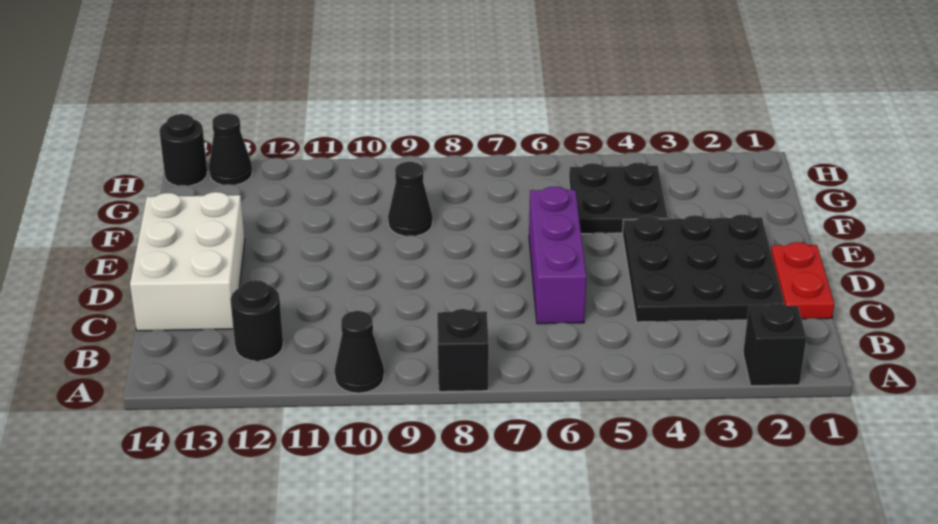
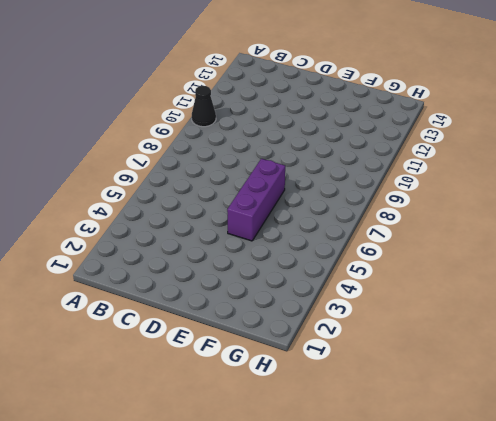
purple 1x3 brick [227,159,285,241] -> purple 1x3 brick turned to [529,187,586,324]
none -> black 1x1 brick [743,303,806,386]
none -> black 1x1 brick [437,309,489,392]
none -> black 1x1 round brick [230,280,283,361]

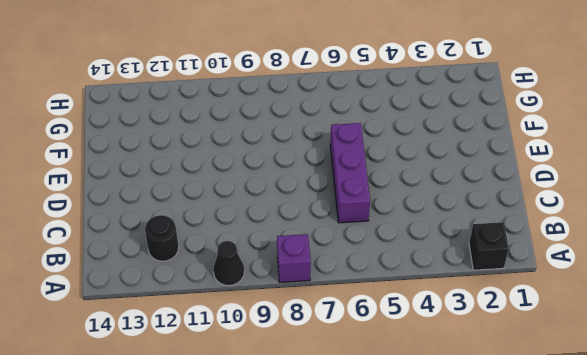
purple 1x1 brick [277,234,311,282] -> black 1x1 brick [437,309,489,392]
none -> red 1x2 plate [771,242,834,319]
none -> black 3x3 plate [623,215,785,322]
none -> white 2x3 brick [130,192,245,331]

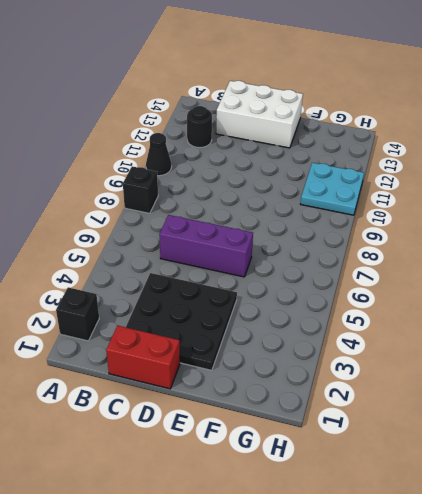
red 1x2 brick [106,325,180,389] -> red 1x2 plate [771,242,834,319]
cyan 2x2 plate [301,163,364,215] -> none
none -> black 2x2 plate [569,163,668,234]
none -> black 1x1 cone [388,162,433,236]
none -> black 1x1 cone [209,113,252,185]

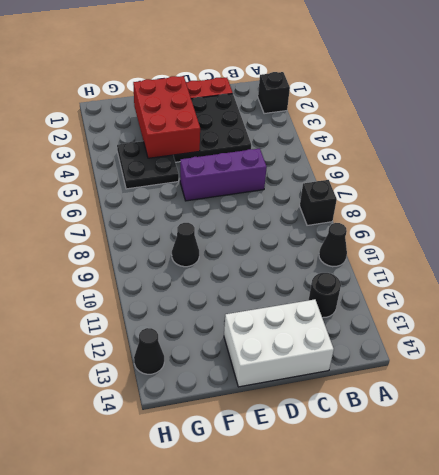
red 2x3 brick [133,76,200,158] -> none
none -> black 1x1 round brick [159,114,208,186]

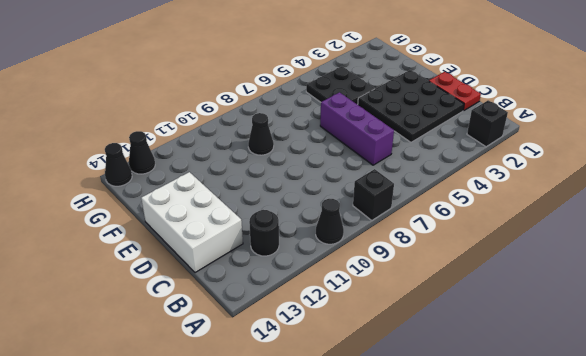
black 1x1 cone [105,143,132,186] -> black 1x1 round brick [159,114,208,186]

